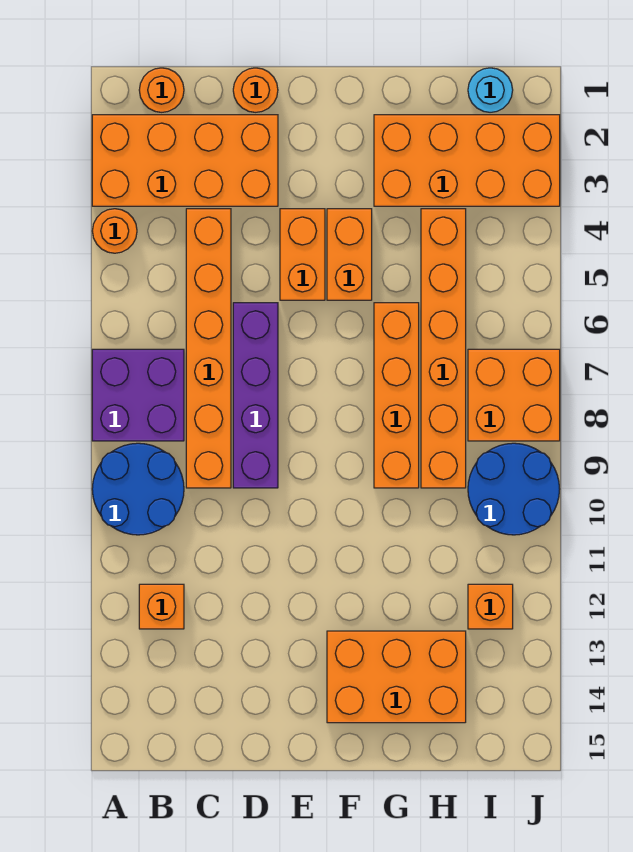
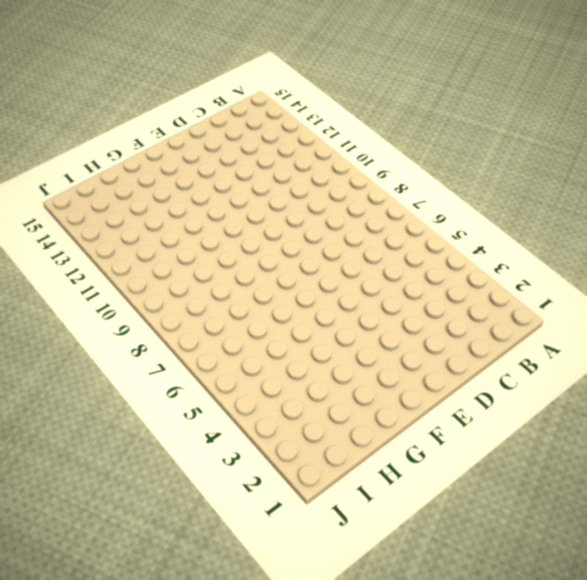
none -> orange 2x4 brick [92,115,278,206]
none -> orange 1x1 round brick [92,209,137,253]
none -> purple 2x2 brick [92,349,184,441]

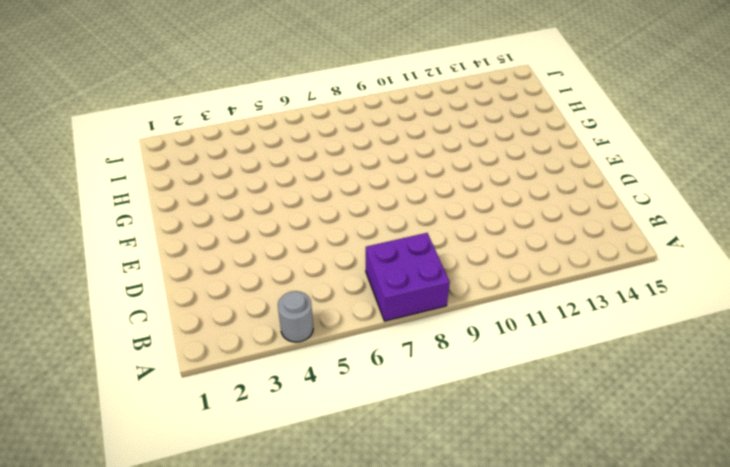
grey 1x1 round brick [278,291,313,342] -> orange 1x1 round brick [92,209,137,253]
none -> orange 2x4 brick [92,115,278,206]
none -> blue 2x2 round brick [92,443,184,535]
none -> orange 1x1 round brick [139,68,184,112]

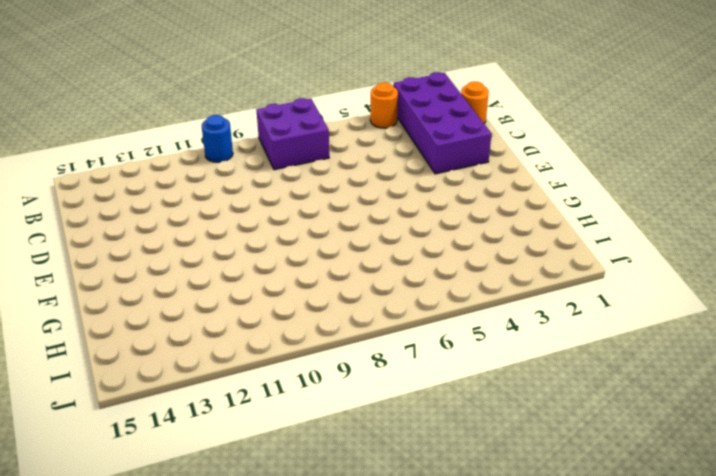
purple 2x4 brick [393,72,492,174] -> orange 2x4 brick [92,115,278,206]
blue 1x1 round brick [202,115,233,162] -> blue 2x2 round brick [92,443,184,535]
none -> orange 1x1 brick [139,584,184,629]
none -> orange 1x6 brick [186,209,231,488]
none -> orange 1x1 round brick [233,68,278,112]

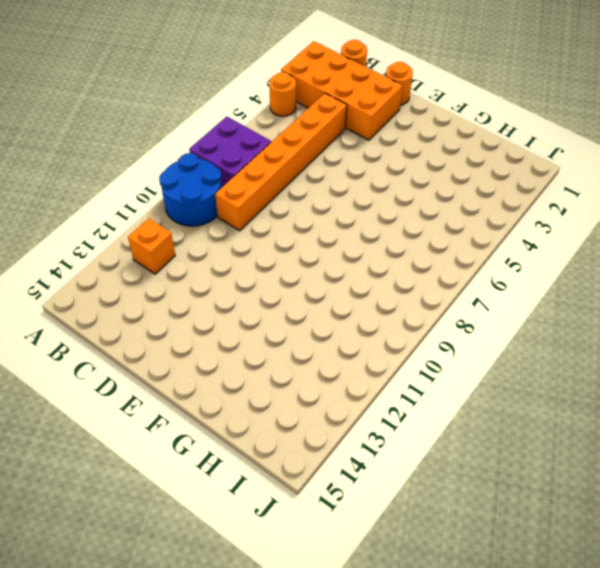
none -> purple 1x4 brick [233,303,278,488]
none -> orange 1x2 brick [280,209,325,300]
none -> orange 1x2 brick [327,209,372,300]

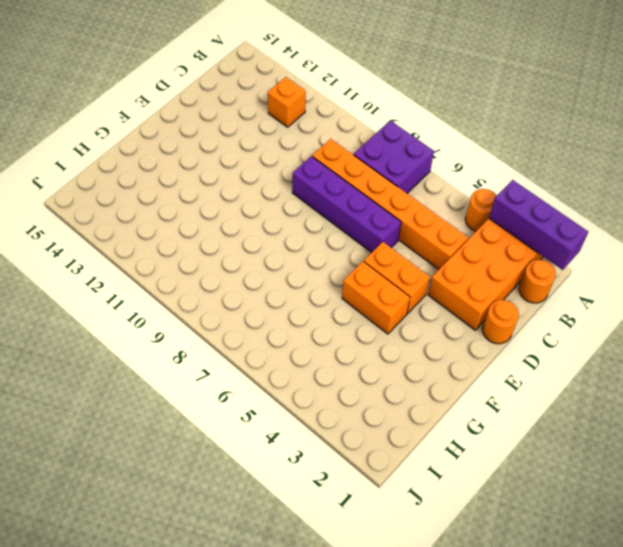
purple 1x3 brick [489,180,588,270] -> none
none -> blue 2x2 round brick [92,443,184,535]
none -> orange 2x3 brick [327,631,466,723]
none -> orange 2x4 brick [374,115,560,206]

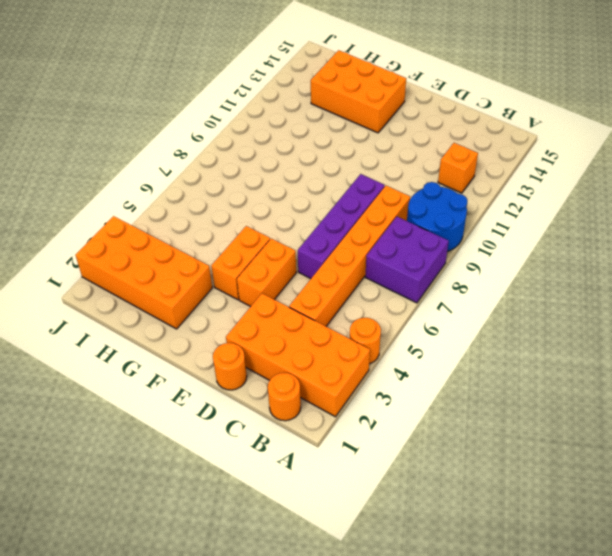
none -> orange 1x4 brick [374,303,419,488]
none -> orange 1x6 brick [421,209,466,488]
none -> cyan 1x1 round brick [468,68,513,112]

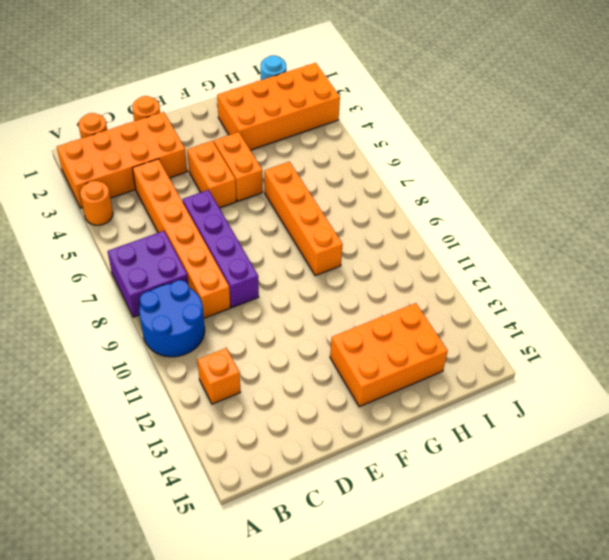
none -> orange 1x6 brick [421,209,466,488]
none -> orange 2x2 brick [468,349,560,441]
none -> blue 2x2 round brick [468,443,560,535]

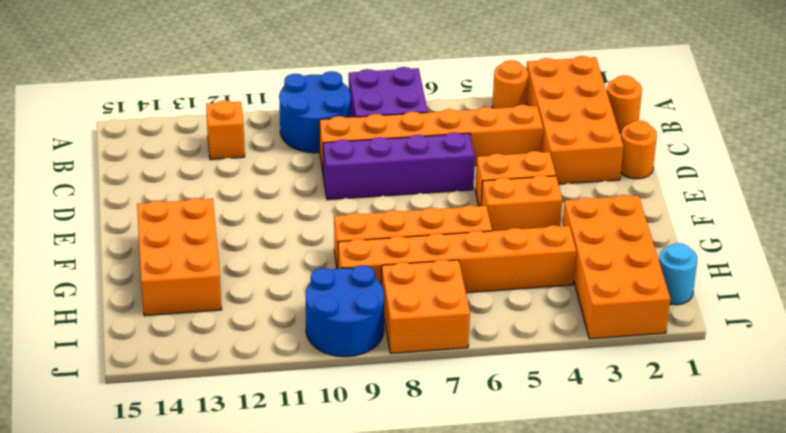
none -> orange 1x1 brick [468,584,513,629]

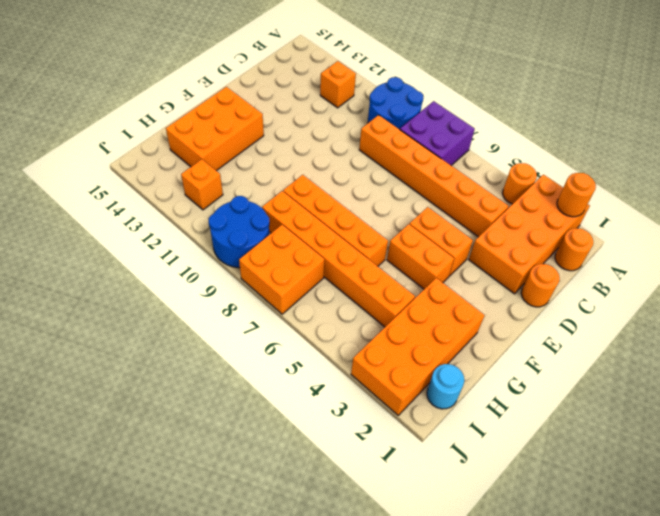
orange 1x1 round brick [557,173,596,217] -> none
none -> purple 1x4 brick [233,303,278,488]

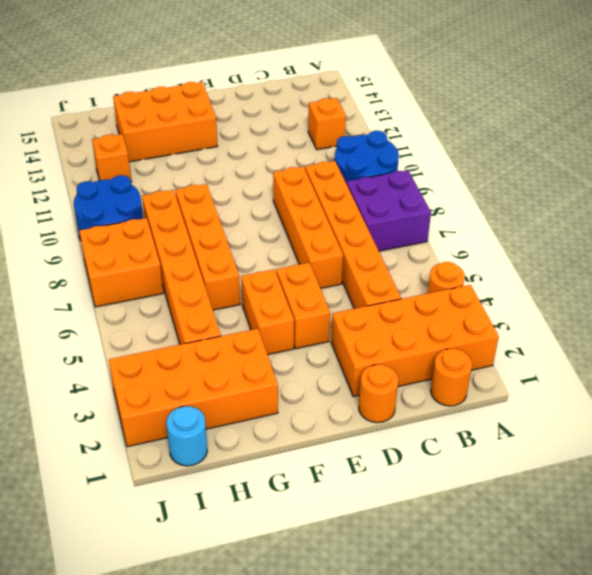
orange 1x4 brick [273,167,343,288] -> purple 1x4 brick [233,303,278,488]

